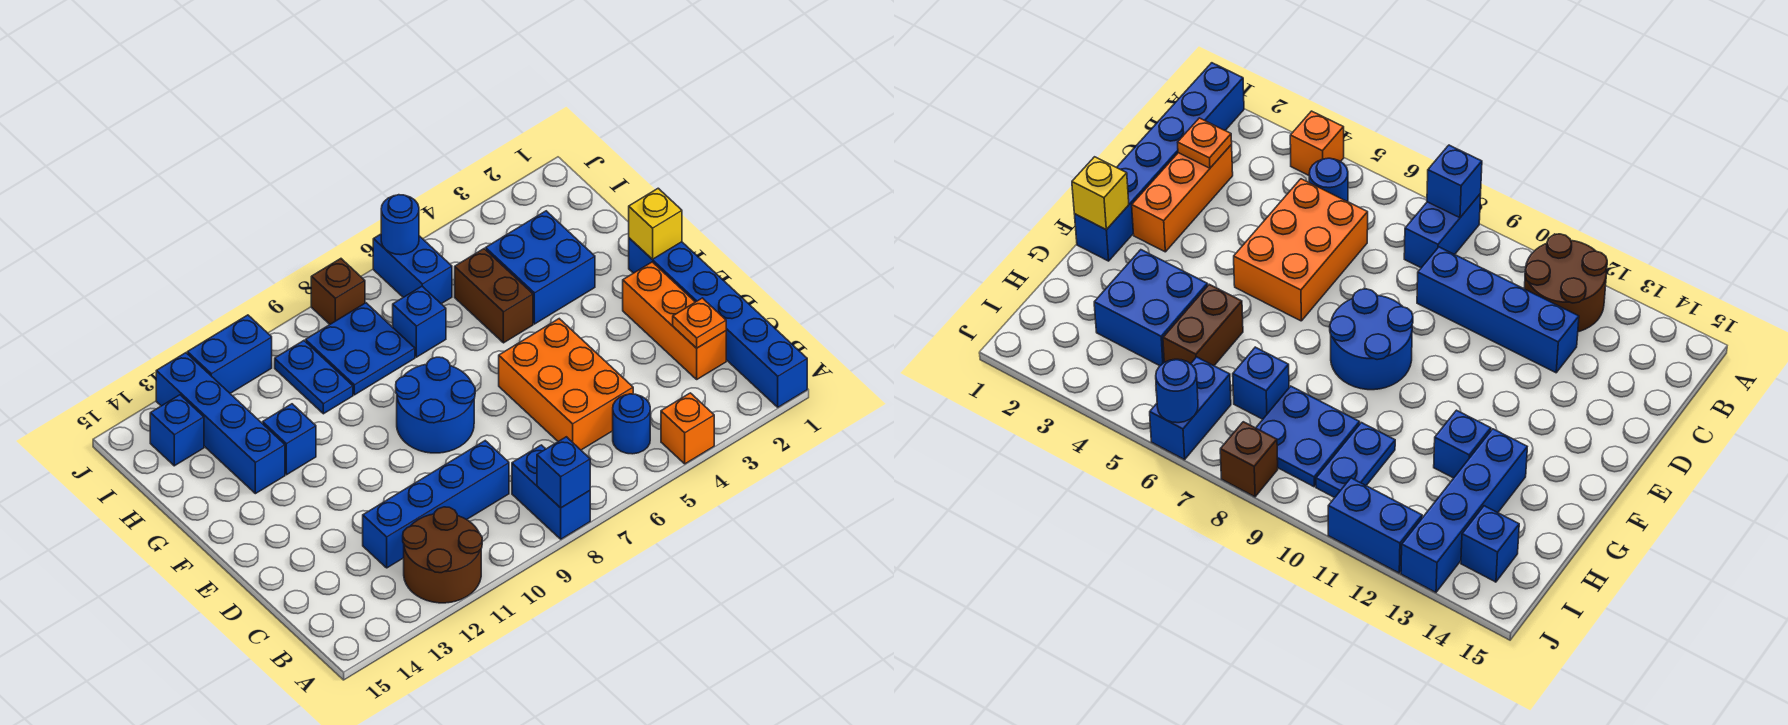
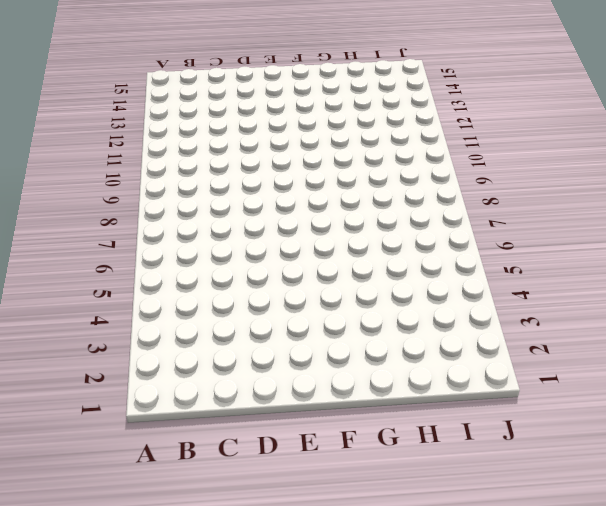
none -> blue 1x6 brick [629,238,807,407]
none -> orange 1x1 brick [661,393,714,464]
none -> blue 1x2 brick [512,445,590,539]

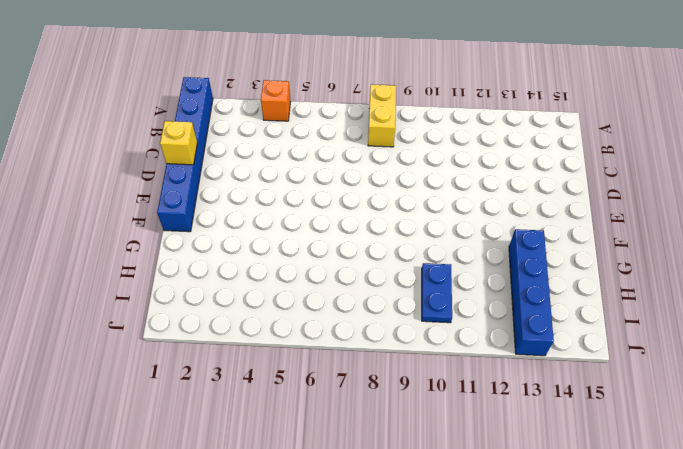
yellow 1x2 brick [368,84,396,147] -> blue 1x2 brick [512,445,590,539]
yellow 1x1 brick [160,121,197,165] -> yellow 1x1 brick moved to [629,188,682,259]
none -> brown 2x2 round brick [403,507,482,603]
none -> blue 1x1 round brick [613,394,650,454]
none -> orange 1x3 brick [623,262,726,379]

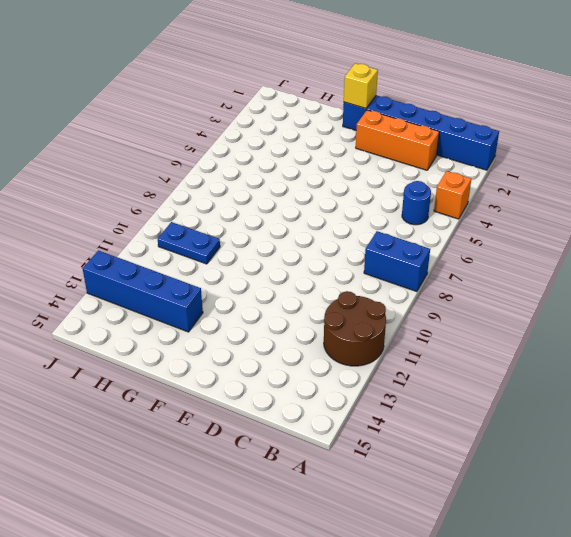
none -> orange 2x3 brick [499,319,633,450]
none -> blue 1x4 brick [363,441,509,568]
none -> blue 2x2 round brick [396,357,475,453]

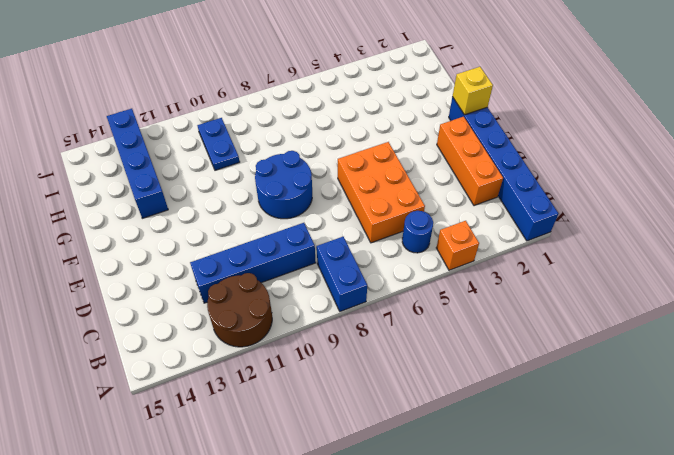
none -> blue 2x2 brick [486,211,595,324]
none -> brown 1x2 brick [455,249,533,343]
none -> blue 1x1 brick [263,404,316,475]

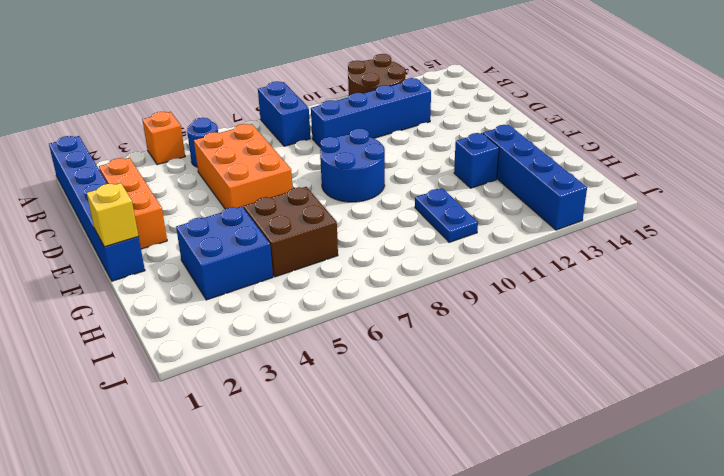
brown 2x2 brick [244,187,338,277] -> brown 1x2 brick [455,249,533,343]
none -> blue 1x1 brick [393,286,446,357]
none -> blue 2x2 plate [306,303,415,395]
none -> blue 1x2 brick [373,234,452,304]

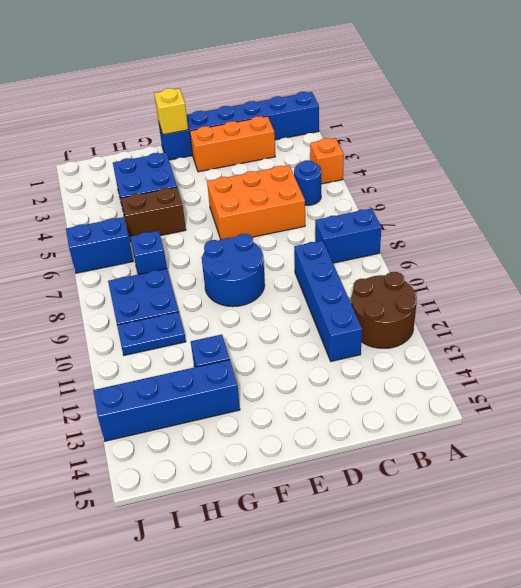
none -> blue 1x1 brick [150,395,204,466]
none -> brown 1x1 brick [311,259,365,324]
none -> blue 1x2 brick [187,315,272,393]

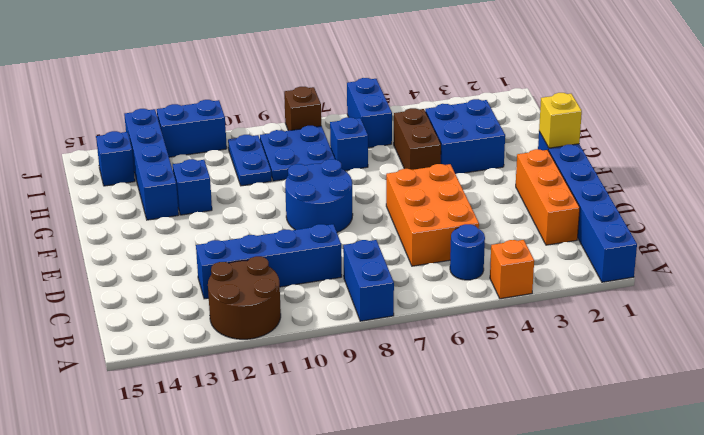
none -> blue 1x1 brick [537,437,590,508]
none -> orange 1x1 plate [673,298,726,348]
none -> blue 1x1 round brick [381,195,419,255]

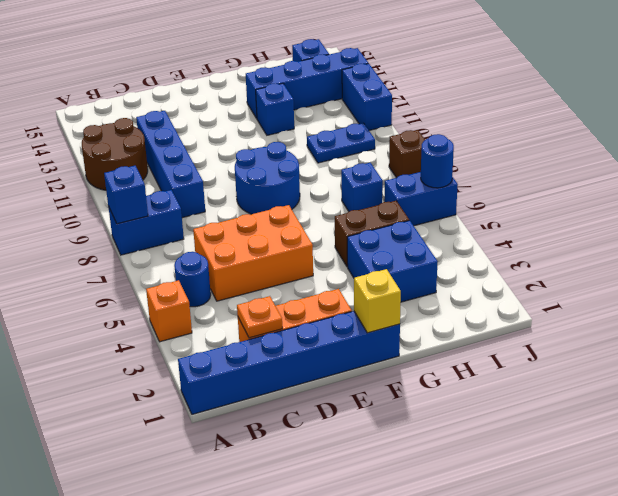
none -> blue 2x2 plate [306,303,415,395]

